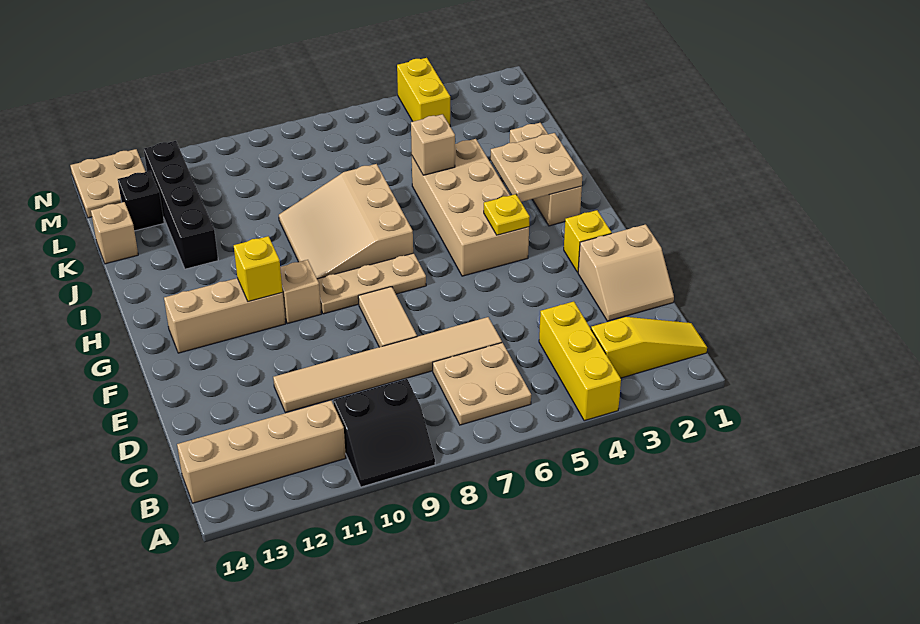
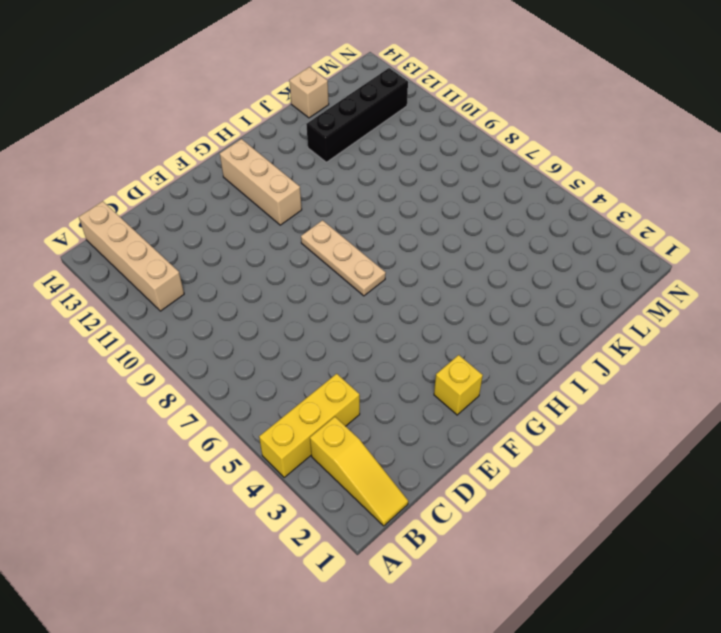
none -> black 2x2 slope [333,379,435,487]
none -> tan 2x2 plate [433,343,531,425]
none -> tan 2x2 slope [578,224,674,321]

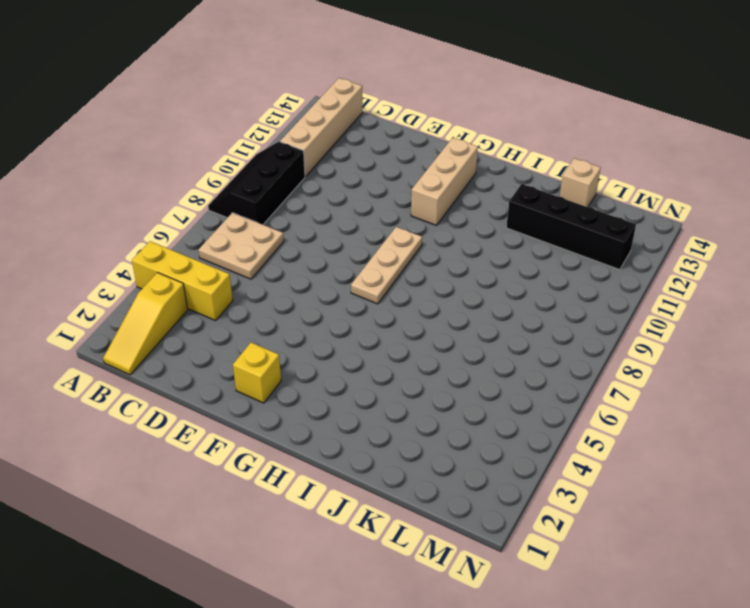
black 2x3 slope [208,142,305,225] -> black 2x2 slope [333,379,435,487]
none -> tan 2x2 slope [578,224,674,321]
none -> tan 1x6 tile [273,317,502,413]
none -> tan 1x2 tile [358,287,417,347]

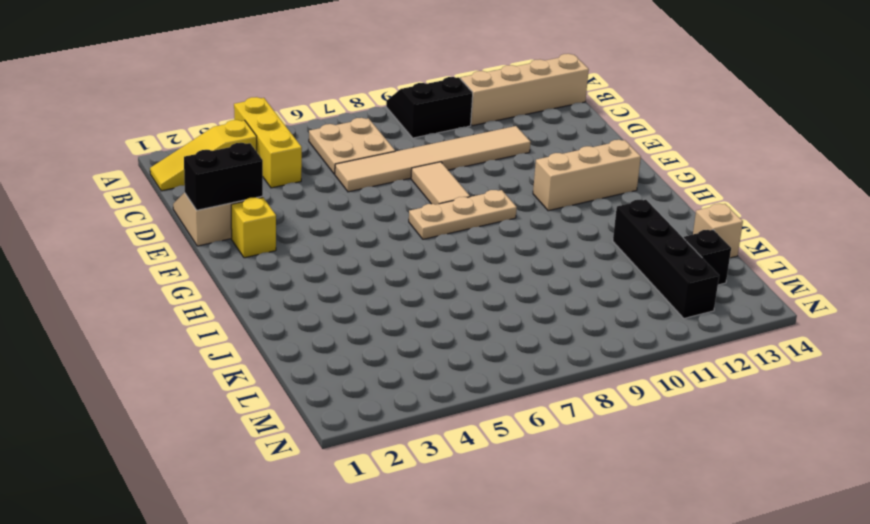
black 1x2 brick [184,143,263,210] -> none
none -> tan 2x4 brick [412,139,529,276]
none -> tan 1x1 brick [280,260,321,324]
none -> tan 1x3 brick [510,123,582,226]

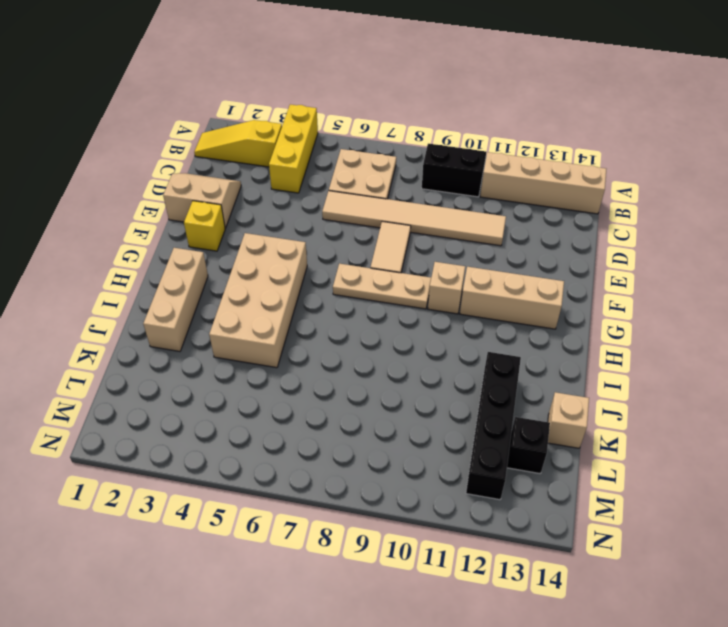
none -> tan 3x3 slope [279,164,413,279]
none -> yellow 1x2 brick [397,58,450,125]
none -> tan 2x2 plate [70,149,146,218]

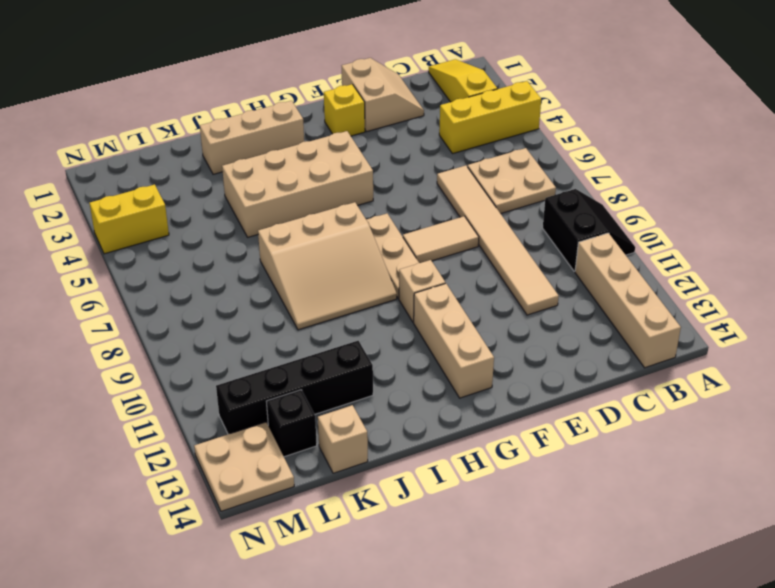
none -> yellow 1x1 plate [484,194,530,235]
none -> yellow 1x1 brick [234,236,283,302]
none -> tan 2x2 plate [490,133,582,202]

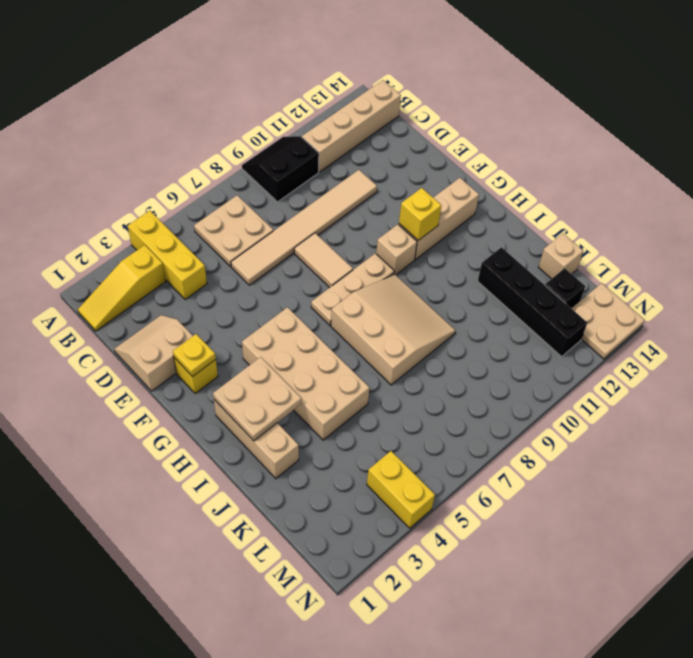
yellow 1x1 plate [173,334,216,376] -> yellow 1x1 plate moved to [484,194,530,235]
none -> tan 1x1 brick [411,114,455,175]

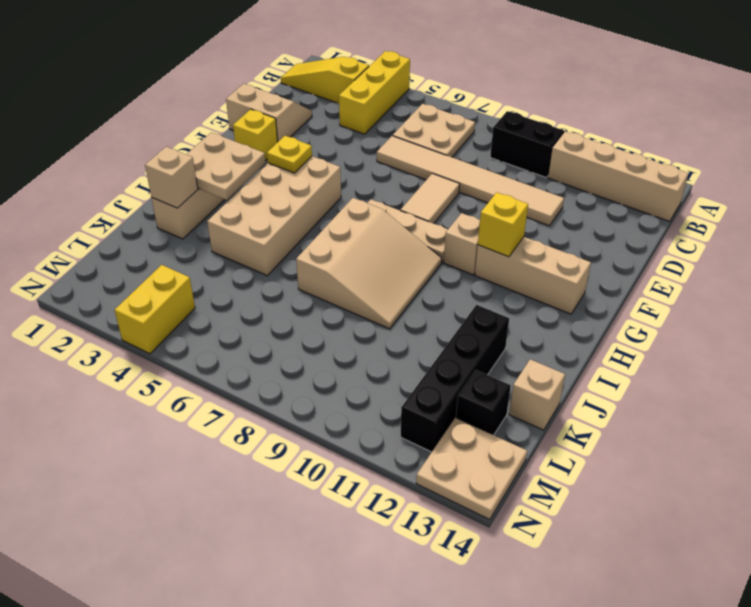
tan 1x1 brick [145,147,198,208] -> tan 1x1 brick moved to [411,114,455,175]

